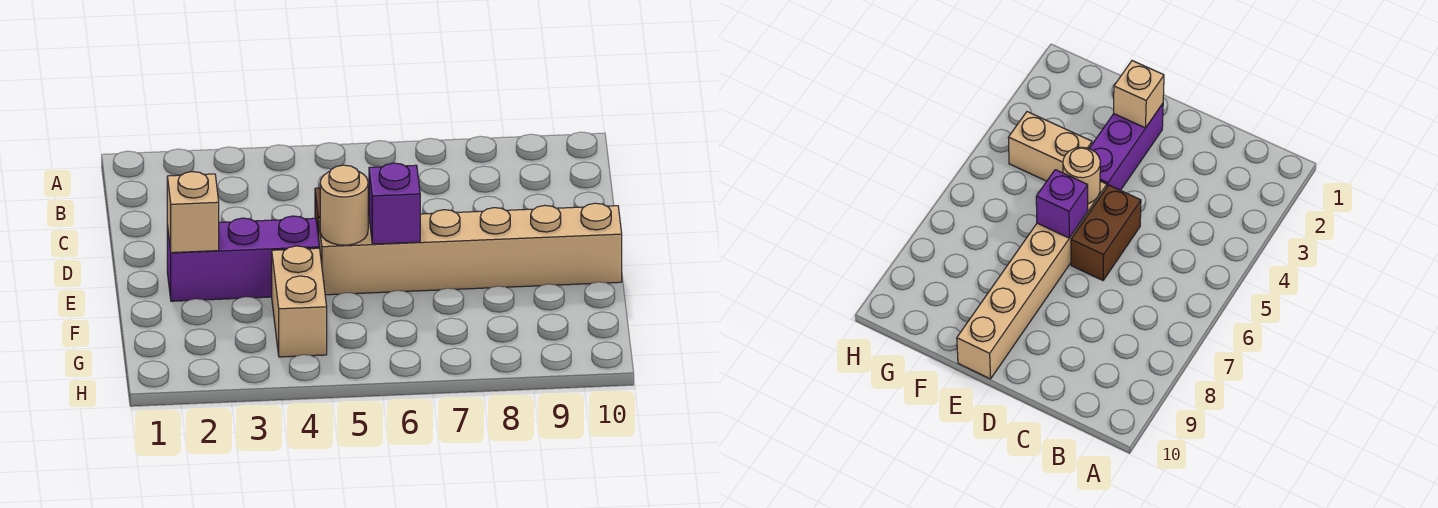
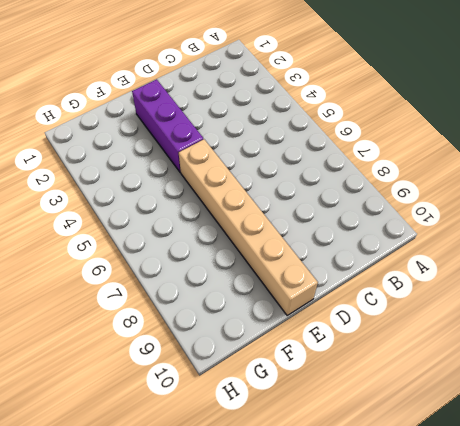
none -> brown 1x2 brick [1071,185,1141,280]
none -> tan 1x2 brick [272,246,327,357]

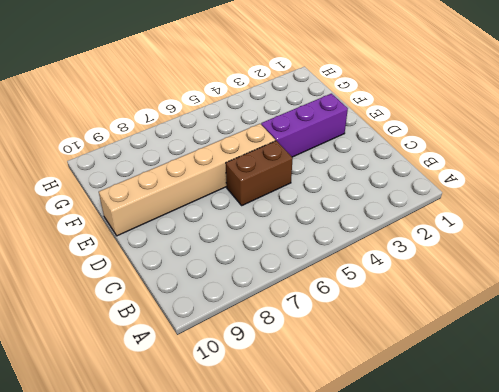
none -> tan 1x2 brick [272,246,327,357]
none -> tan 1x1 brick [167,172,219,253]

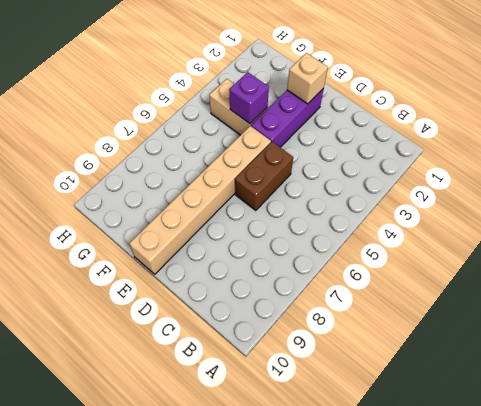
purple 1x1 brick [229,72,269,124] -> purple 1x1 brick moved to [369,163,420,244]
none -> tan 1x1 round brick [320,165,368,245]

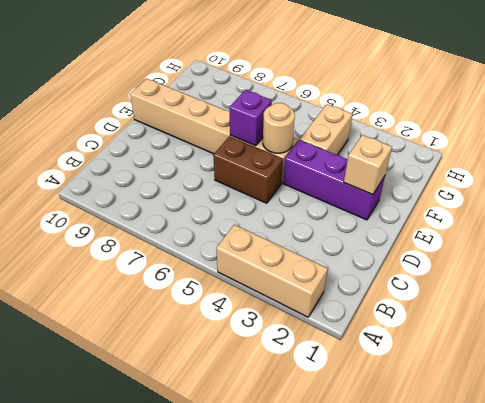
tan 1x3 brick [216,225,328,317] -> none

